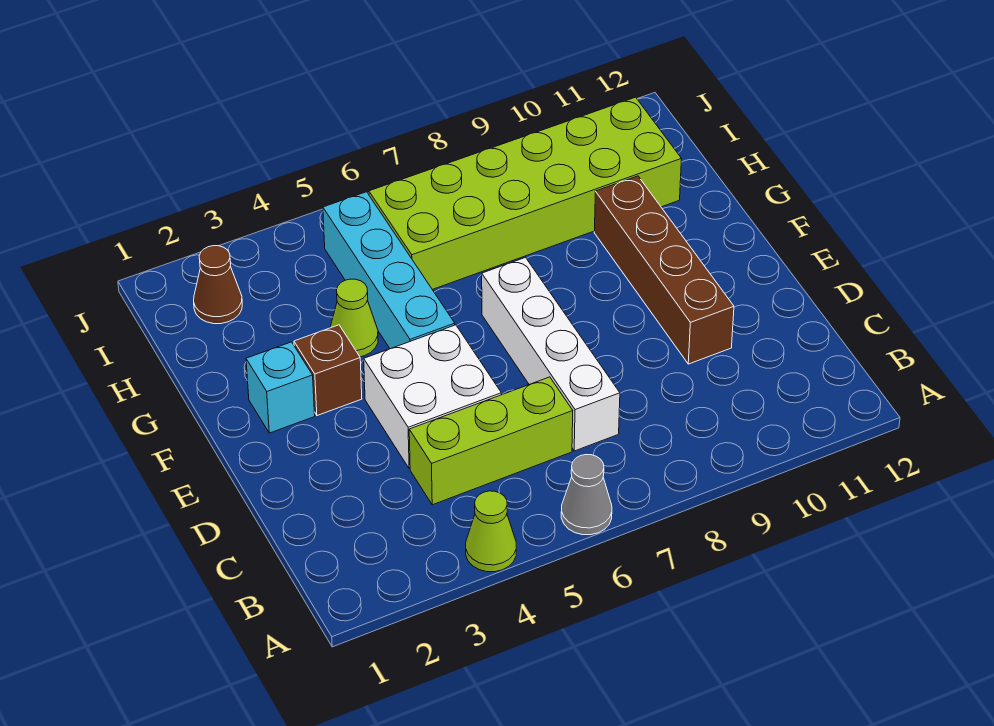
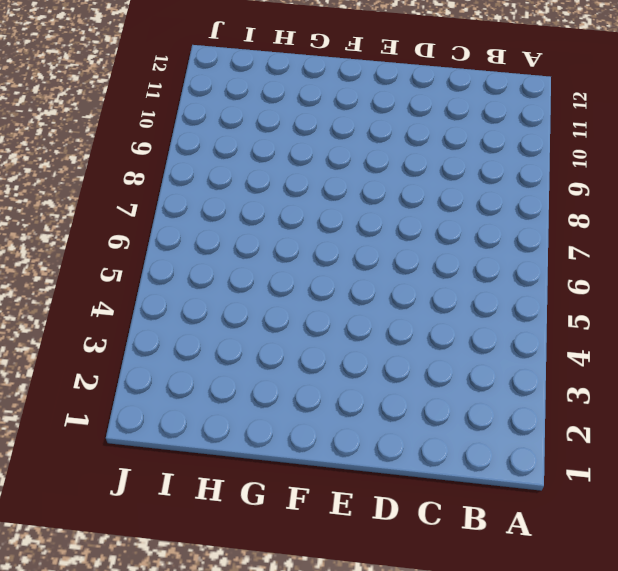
none -> lime 1x1 cone [466,491,516,572]
none -> grey 1x1 cone [561,455,612,535]
none -> lime 1x3 brick [409,377,573,505]

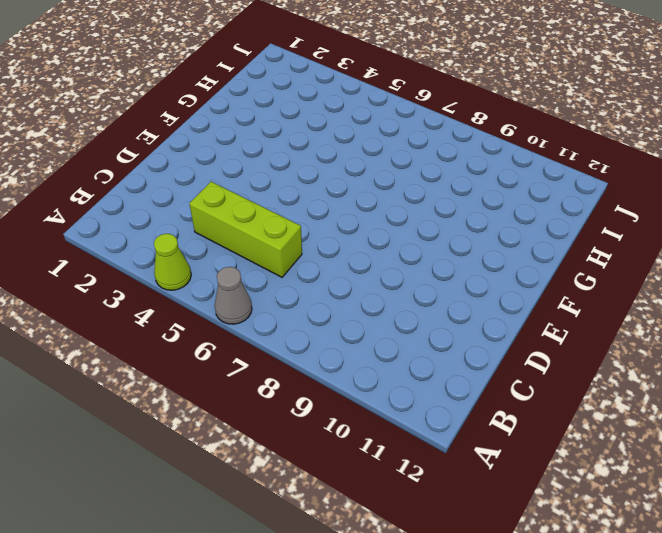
none -> white 1x4 brick [482,258,620,451]
none -> white 2x2 brick [364,325,501,469]
none -> brown 1x4 brick [594,176,734,364]

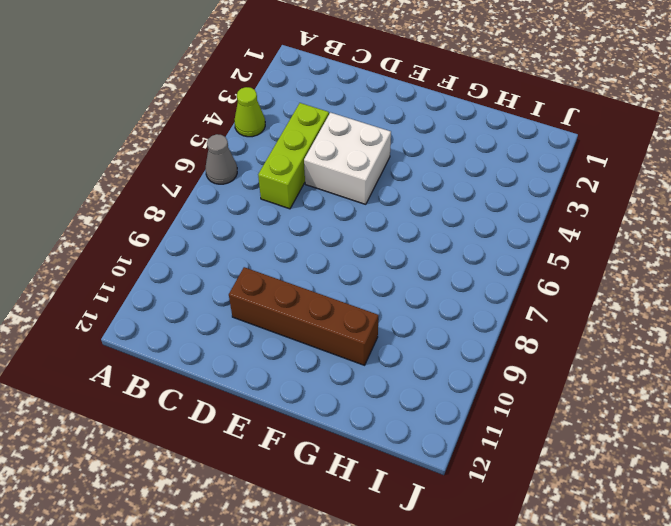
none -> white 1x4 brick [482,258,620,451]
none -> cyan 1x1 brick [246,342,315,433]
none -> brown 1x1 brick [294,325,362,416]

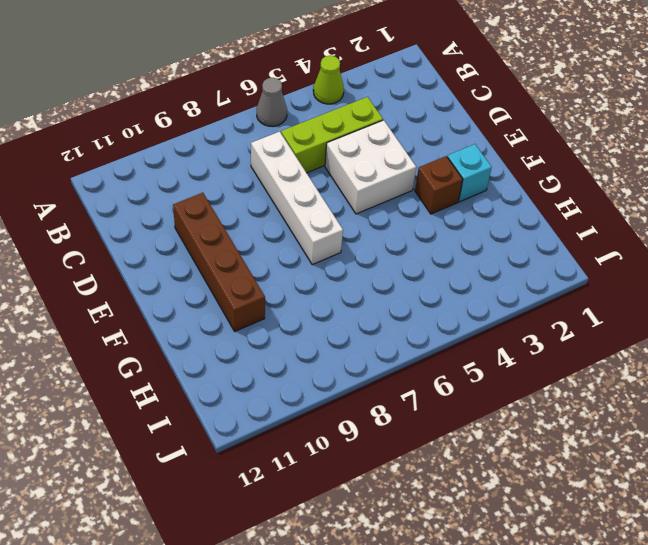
none -> cyan 1x4 brick [323,192,455,349]
none -> lime 1x1 cone [330,279,378,357]
none -> lime 2x6 brick [369,97,681,290]

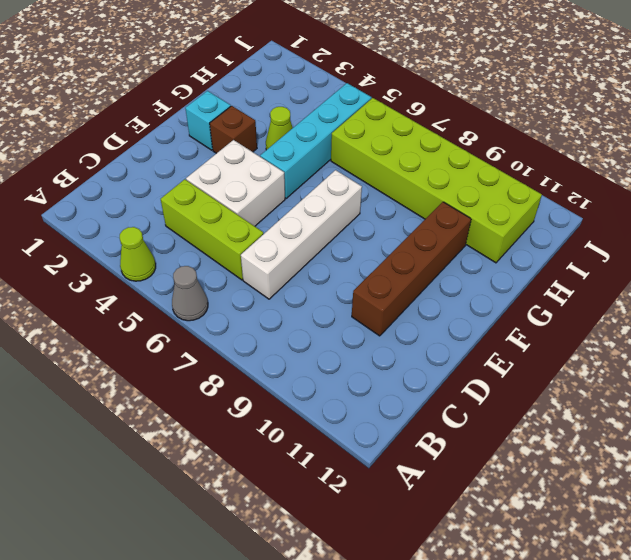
none -> brown 1x1 cone [194,246,242,324]

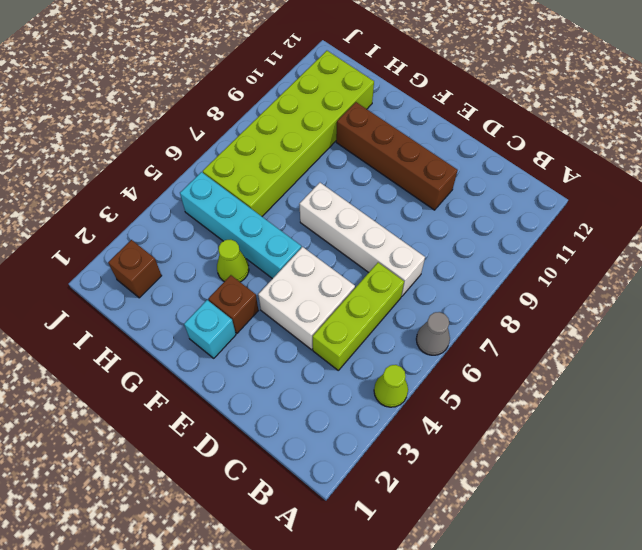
brown 1x1 brick [108,240,162,298] -> brown 1x1 cone [194,246,242,324]

